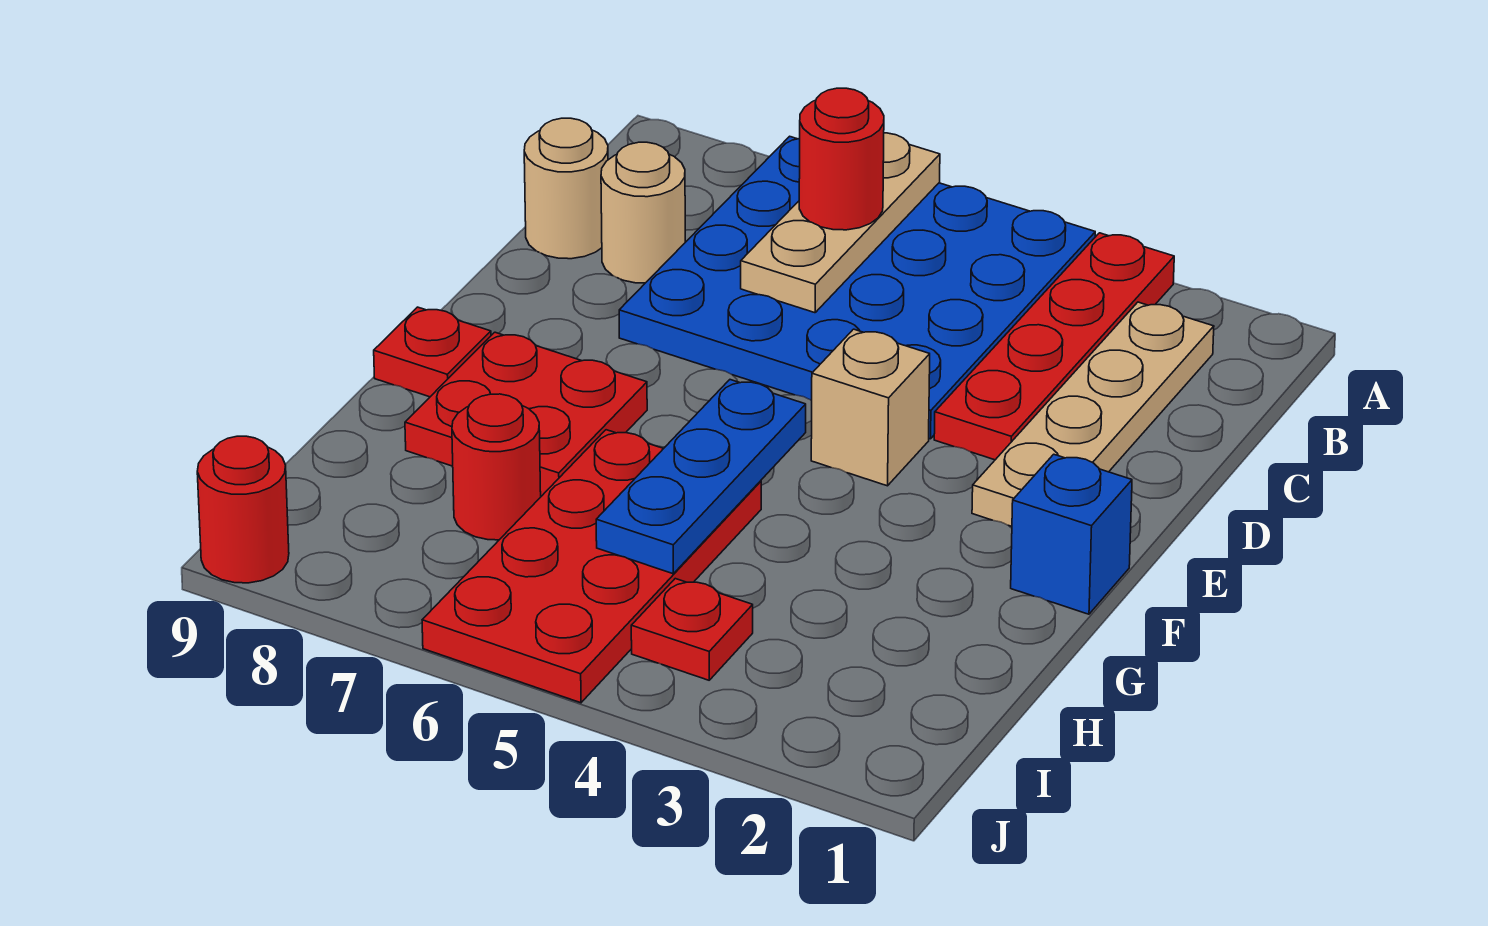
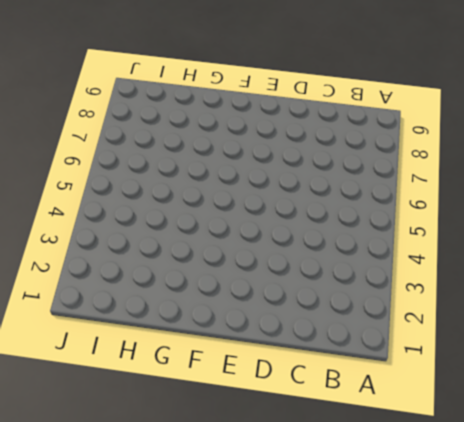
none -> red 1x4 plate [934,233,1174,460]
none -> blue 4x4 plate [619,136,1095,439]
none -> tan 1x4 plate [972,302,1214,526]

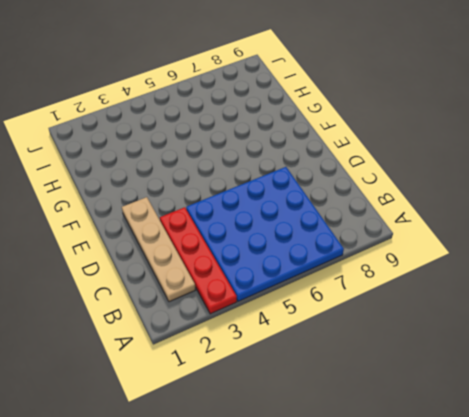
none -> tan 1x1 round brick [601,142,685,283]
none -> tan 1x1 round brick [524,118,608,259]
none -> tan 1x1 brick [811,329,930,486]

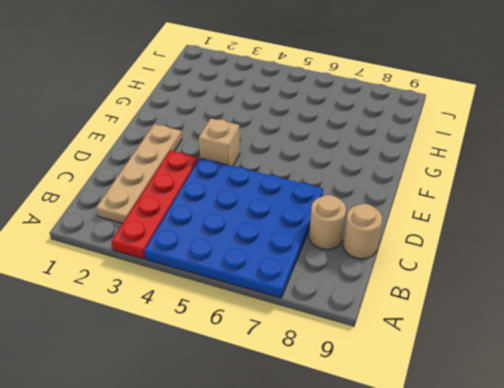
none -> blue 1x1 brick [1011,454,1132,614]
none -> red 2x2 plate [405,332,647,496]
none -> red 1x1 plate [374,307,491,397]

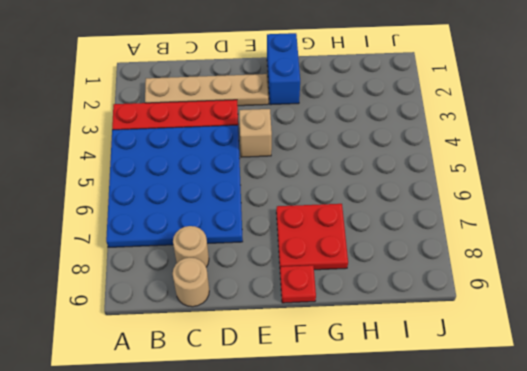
blue 1x2 brick [267,33,300,105] -> blue 1x1 brick [1011,454,1132,614]
none -> red 2x4 plate [422,430,761,703]
none -> red 1x1 round brick [452,394,541,540]
none -> red 1x1 plate [631,579,753,680]

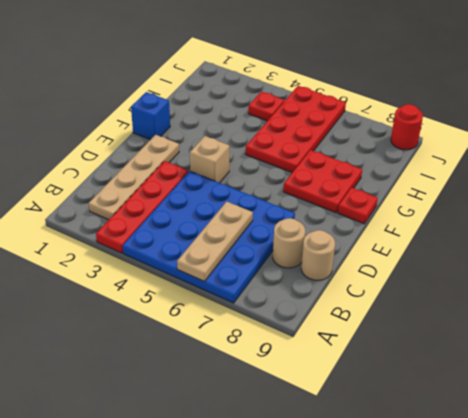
none -> red 1x1 round brick [452,394,541,540]
none -> blue 1x3 plate [596,380,806,574]
none -> red 1x1 round brick [799,88,884,230]

